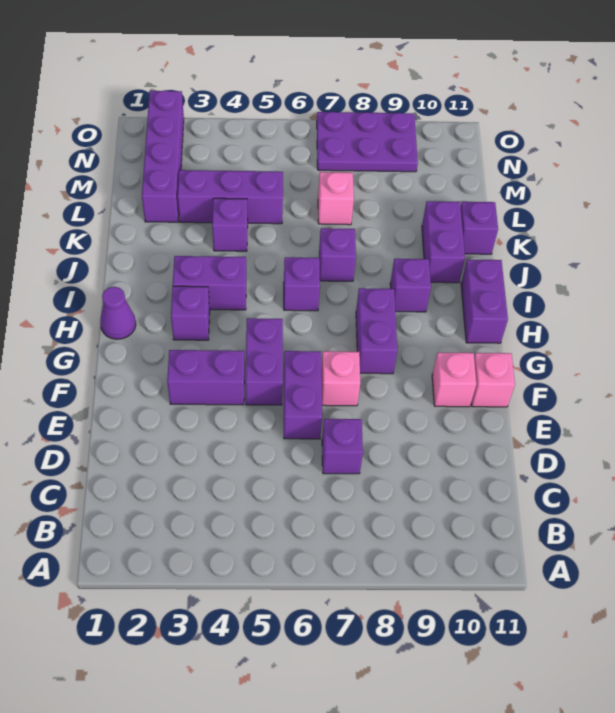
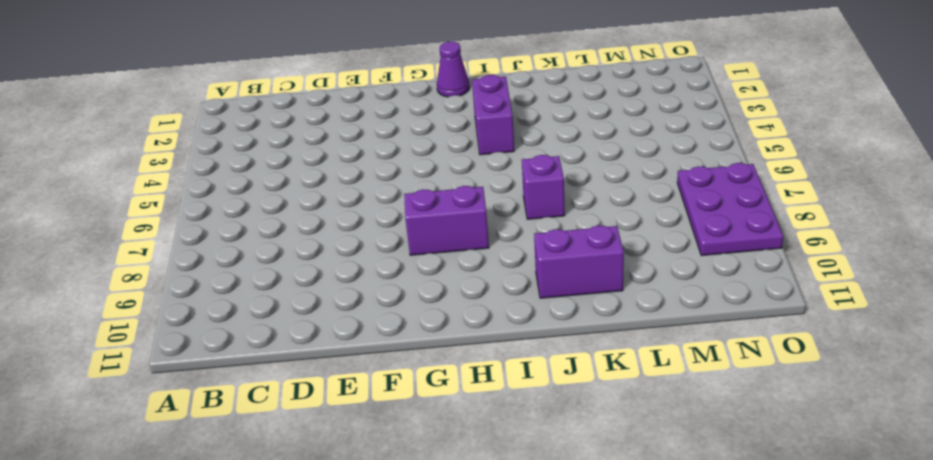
none -> purple 1x1 brick [322,419,363,474]
none -> purple 1x2 brick [284,351,322,439]
none -> purple 1x2 brick [167,350,245,405]

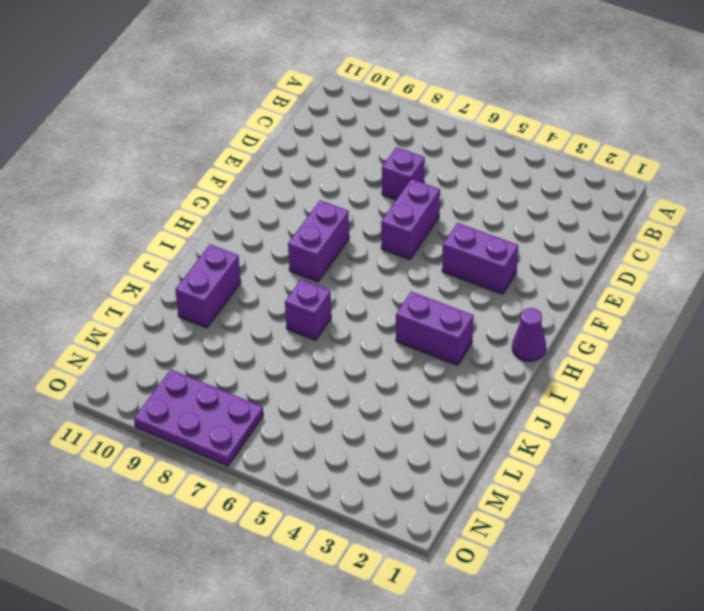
none -> purple 1x2 brick [246,318,283,405]
none -> pink 1x1 brick [321,351,360,406]
none -> pink 1x1 brick [432,353,476,407]

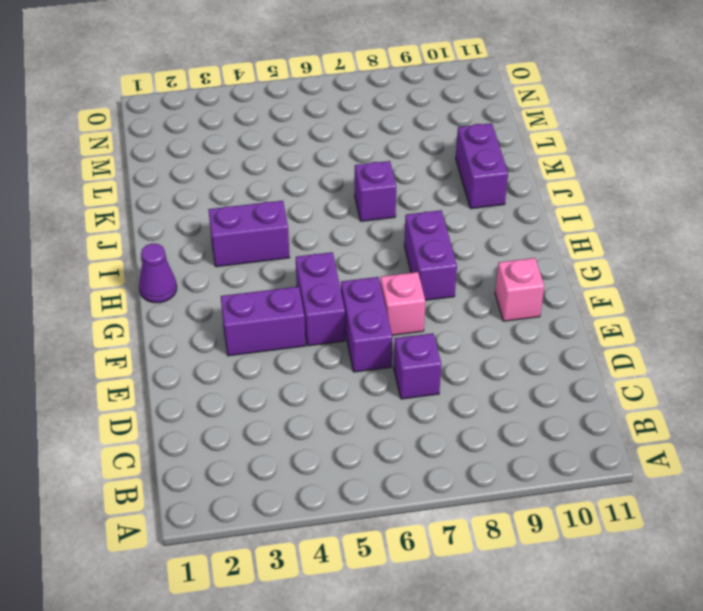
none -> pink 1x1 brick [471,353,515,407]
none -> purple 1x1 brick [171,286,210,340]
none -> purple 1x2 brick [461,260,508,343]

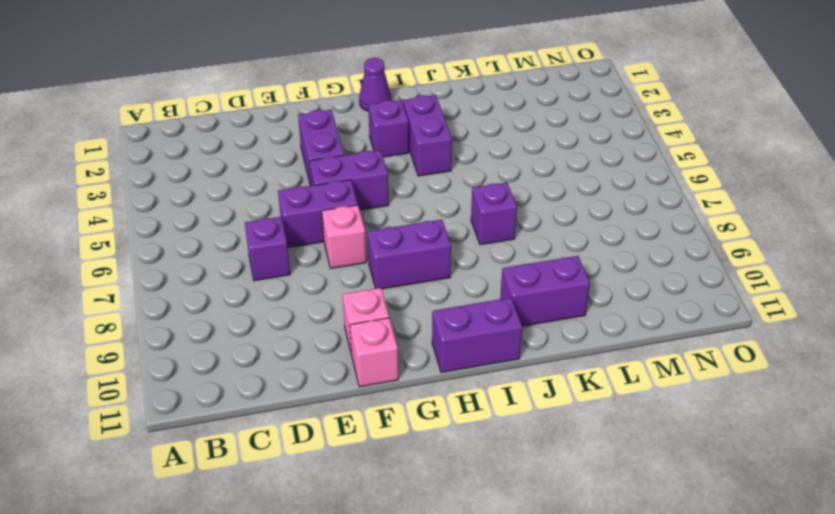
none -> purple 1x1 brick [284,257,320,311]
none -> purple 1x1 brick [390,259,431,312]
none -> purple 1x1 brick [212,198,248,251]

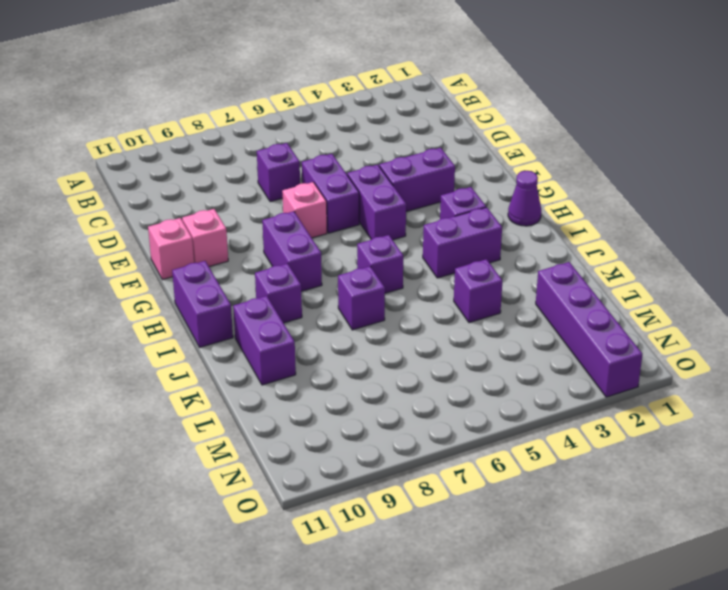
none -> purple 1x1 brick [461,202,498,254]
none -> purple 1x3 brick [178,170,283,224]
none -> pink 1x1 brick [318,172,354,225]

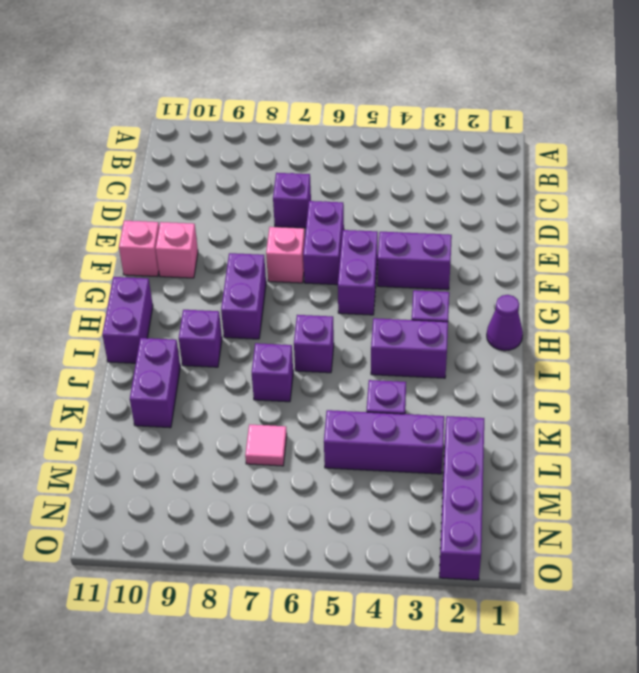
pink 1x1 tile [245,424,287,466] -> pink 1x1 brick [318,172,354,225]
none -> purple 1x1 brick [461,202,498,254]
none -> purple 2x3 plate [317,112,418,172]

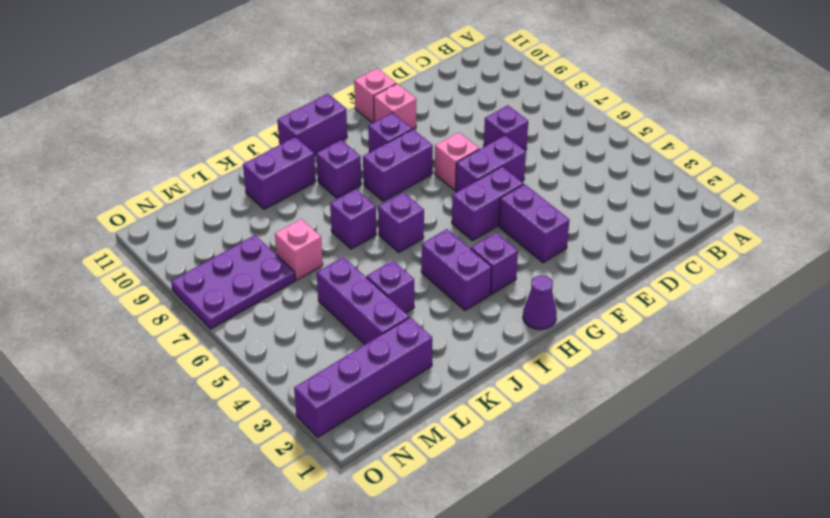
purple 1x1 brick [368,113,412,153] -> purple 1x1 brick moved to [461,202,498,254]
purple 2x3 plate [171,235,295,329] -> purple 2x3 plate turned to [317,112,418,172]

